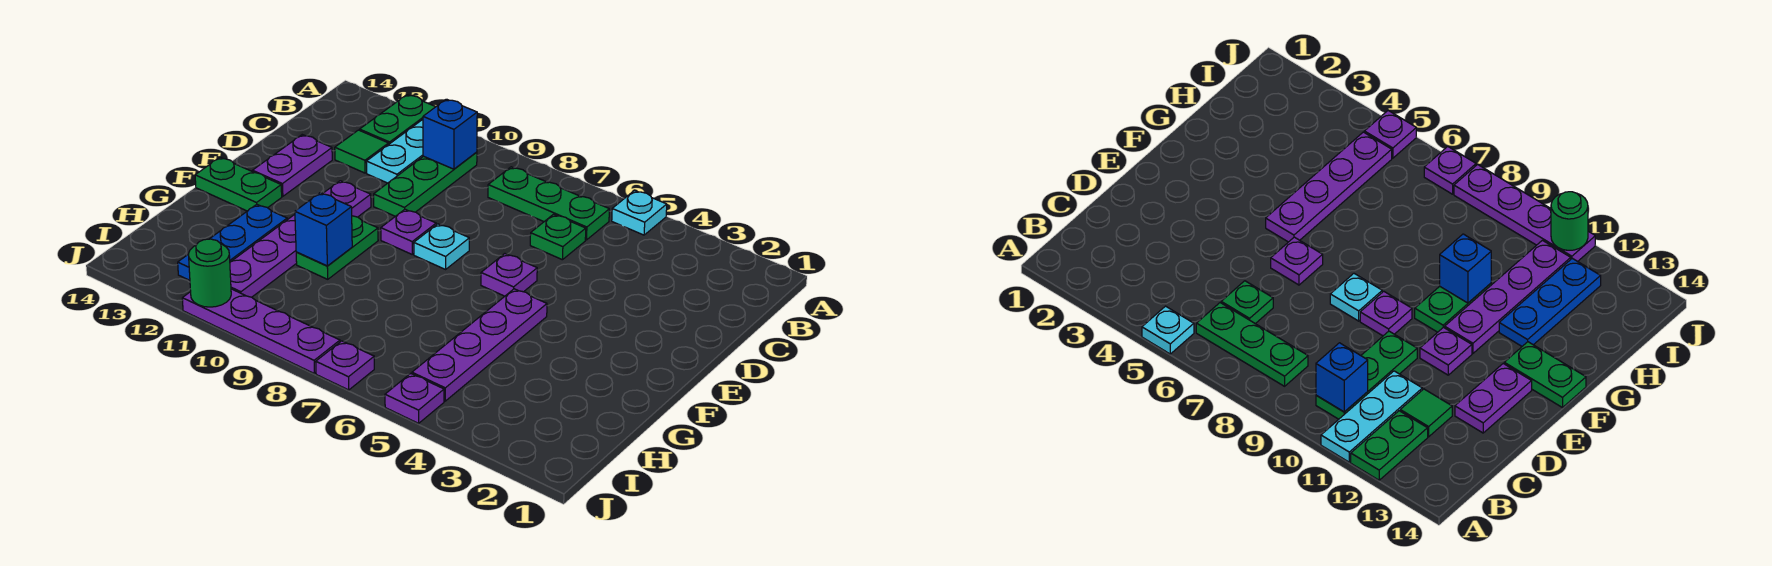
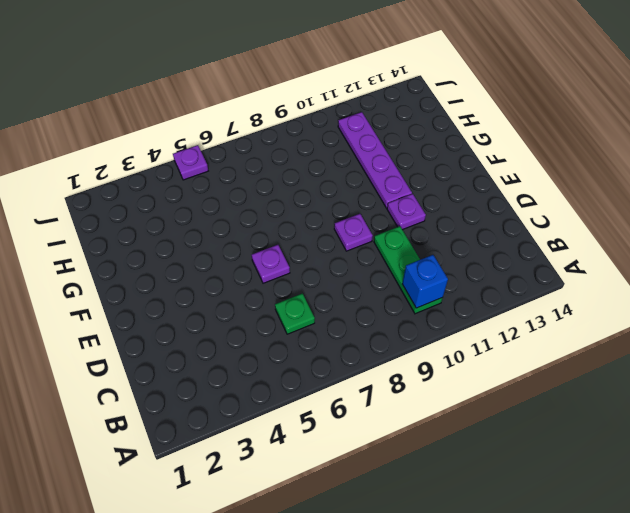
none -> cyan 1x1 plate [612,191,667,235]
none -> cyan 1x3 plate [366,120,423,183]
none -> green 1x2 plate [360,95,435,145]

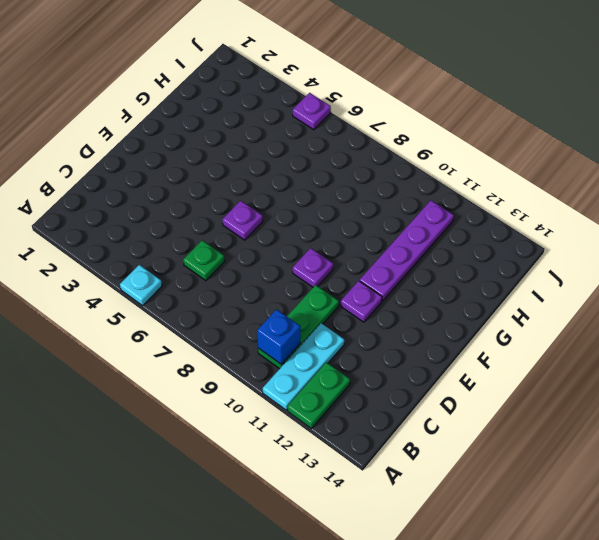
none -> green 1x3 plate [488,167,609,240]
none -> green 1x1 tile [335,130,388,173]
none -> purple 1x2 plate [252,135,332,196]

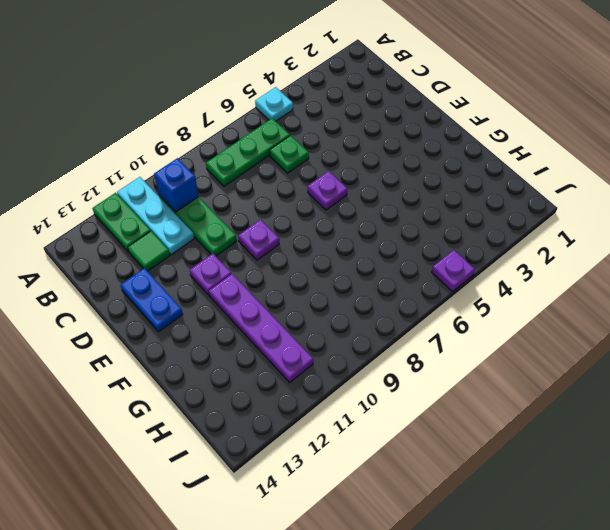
blue 1x2 plate [121,268,183,332] -> purple 1x2 plate [252,135,332,196]
none -> cyan 1x1 plate [414,224,469,269]
none -> purple 1x4 plate [412,289,547,401]
none -> green 1x2 plate [296,216,378,279]

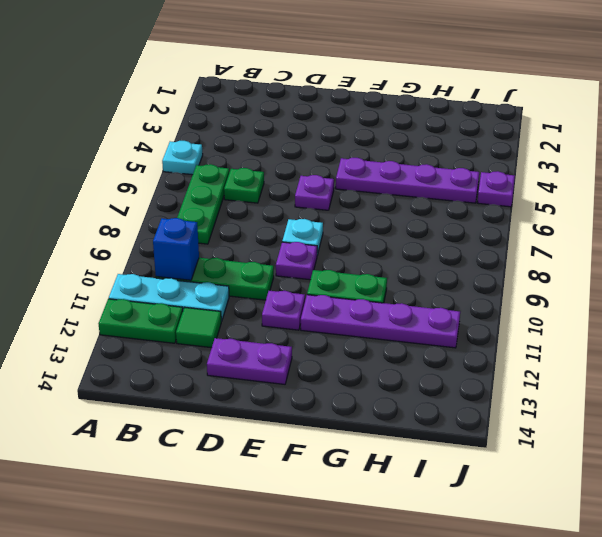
none -> green 1x2 plate [195,157,282,211]
none -> blue 1x3 plate [178,204,287,280]
none -> purple 1x1 plate [316,341,374,390]

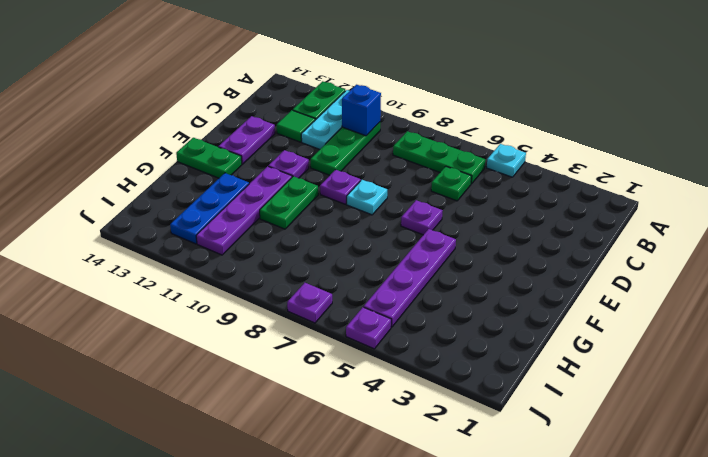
none -> purple 1x4 plate [182,289,340,374]
none -> blue 1x1 brick [295,193,352,266]
none -> green 1x1 round brick [189,239,231,307]

